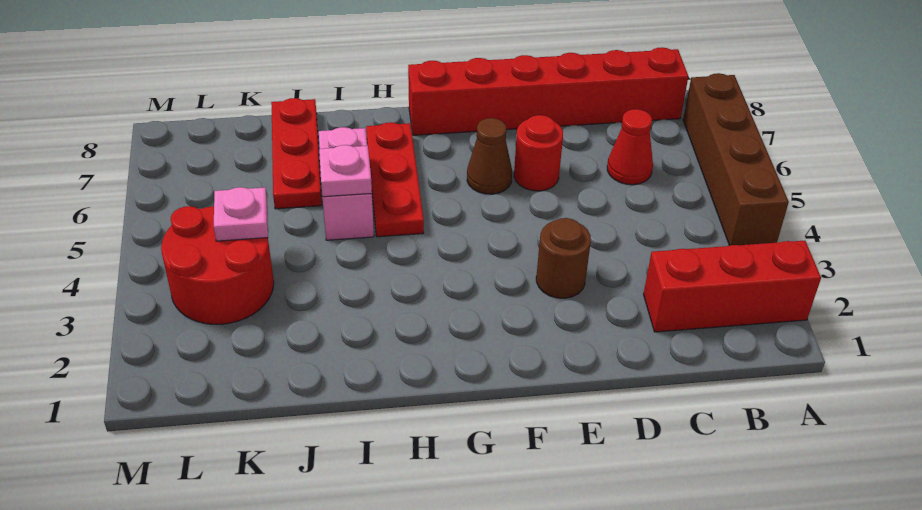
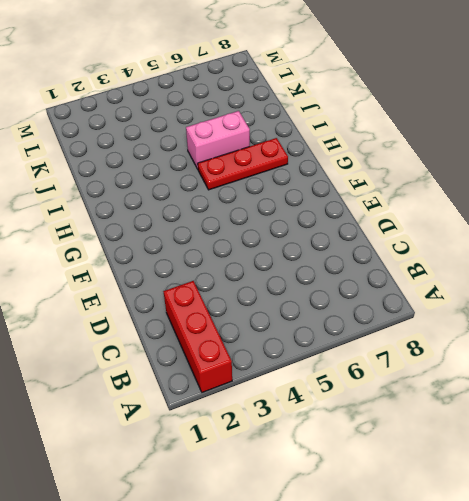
none -> brown 1x4 brick [683,73,789,246]
none -> red 1x6 brick [408,47,688,135]
none -> red 1x1 cone [607,109,653,185]

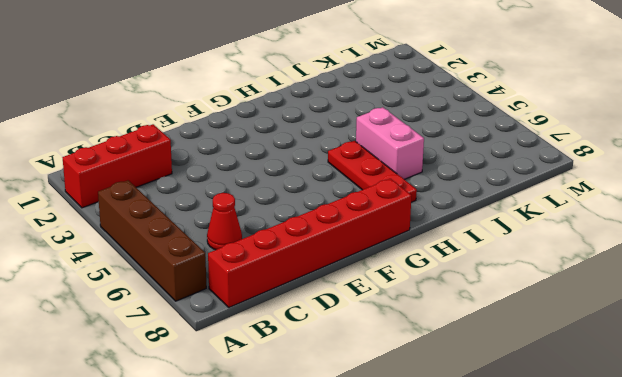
none -> brown 1x1 round brick [536,218,591,298]
none -> red 1x1 round brick [514,115,563,191]
none -> brown 1x1 cone [467,118,512,194]

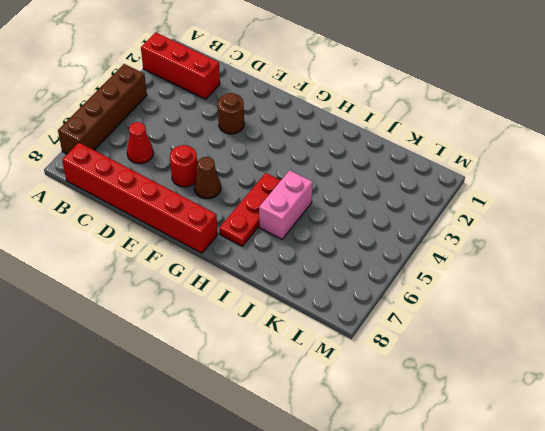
none -> red 1x3 plate [271,98,322,209]
none -> red 2x2 round brick [161,206,274,325]
none -> pink 1x1 plate [319,145,372,197]

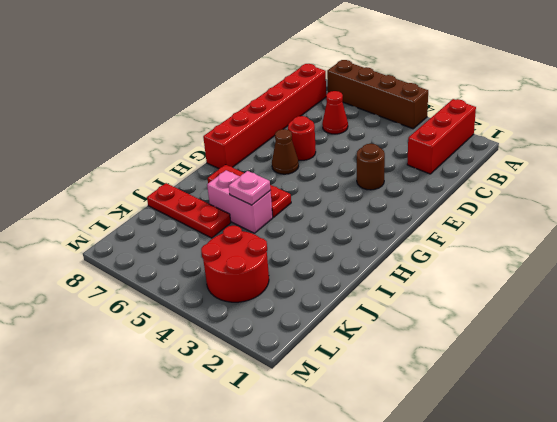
none -> pink 1x1 plate [214,187,268,241]

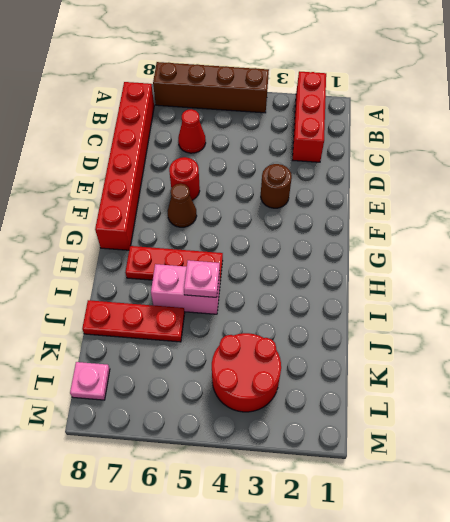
pink 1x1 plate [70,362,110,400] -> pink 1x1 plate moved to [214,187,268,241]

